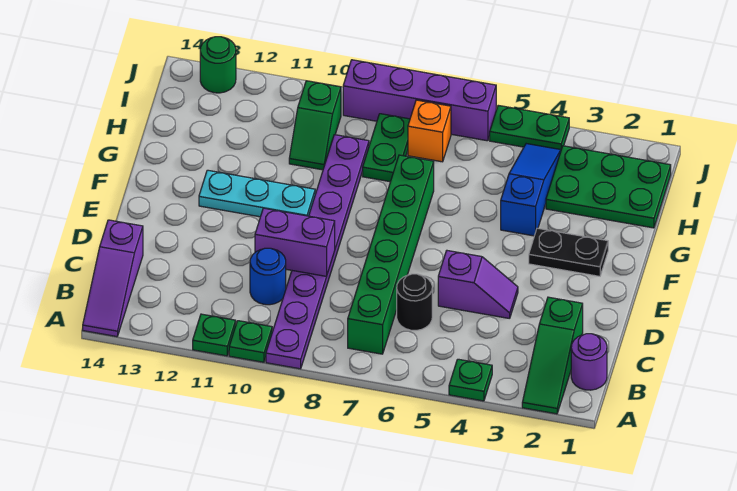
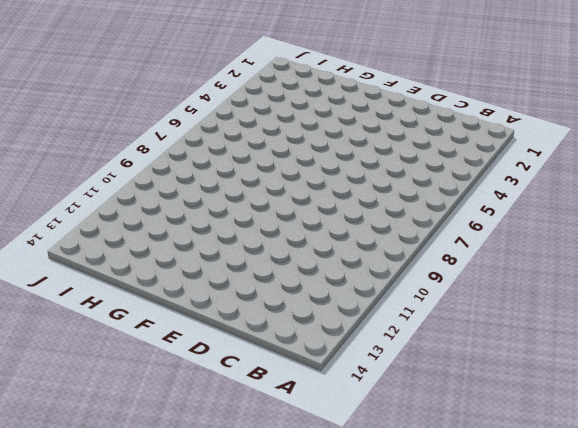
none -> green 1x3 slope [522,297,583,414]
none -> green 1x1 plate [449,359,492,401]
none -> purple 1x8 plate [266,135,369,369]

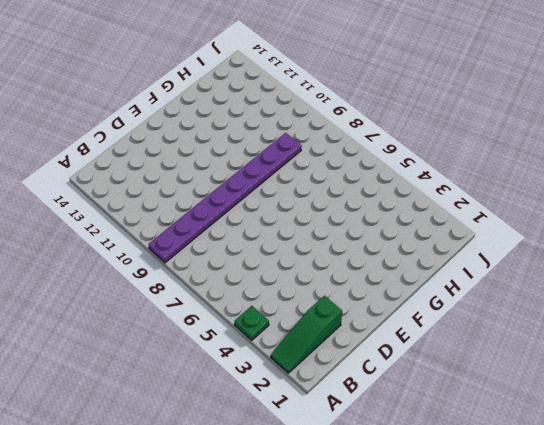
none -> green 1x1 plate [229,321,272,362]
none -> green 1x1 plate [193,314,236,356]
none -> purple 1x3 slope [83,220,143,337]

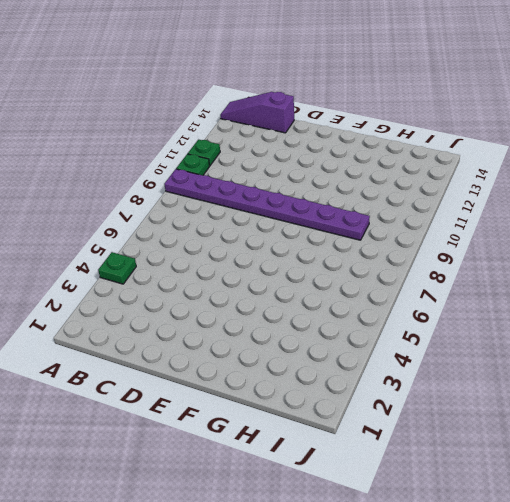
none -> green 1x3 slope [522,297,583,414]
none -> purple 1x1 round brick [571,334,607,390]
none -> green 1x6 brick [348,155,434,354]

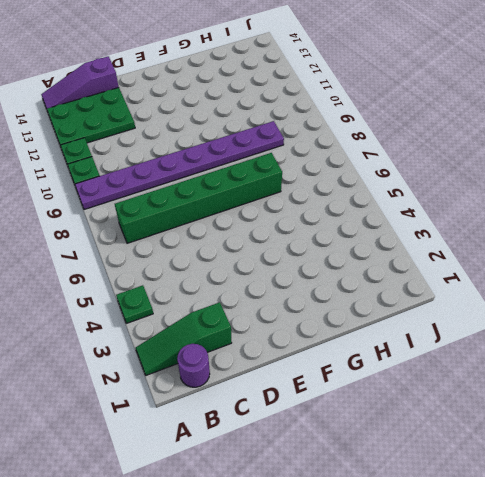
green 2x3 plate [47,88,135,145] -> green 2x3 plate turned to [546,146,671,228]
none -> black 1x1 round brick [397,274,432,330]
none -> blue 1x1 round brick [250,248,286,305]
none -> purple 1x2 slope [438,251,518,319]

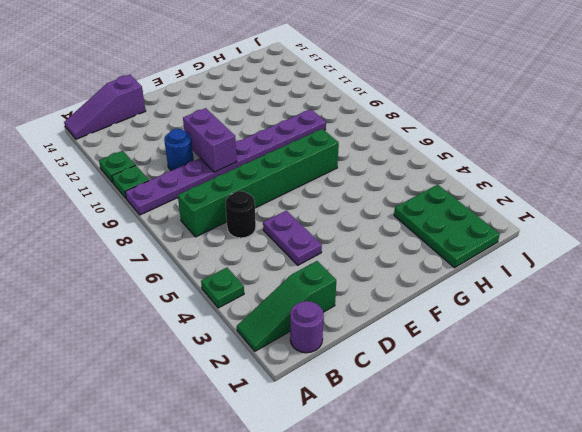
purple 1x2 plate [263,211,322,265] -> purple 1x2 slope [438,251,518,319]
none -> black 1x2 plate [529,228,608,276]
none -> cyan 1x3 plate [199,170,315,217]
none -> blue 1x3 slope [501,144,561,236]

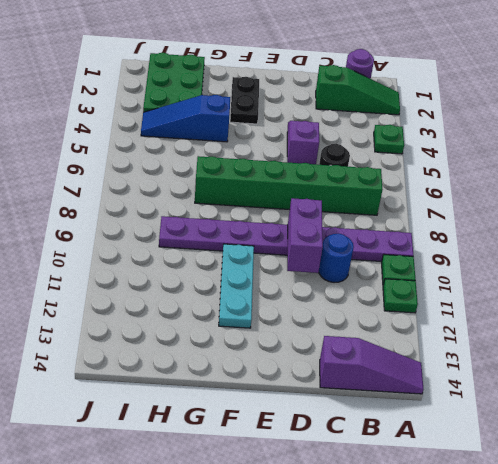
none -> green 1x2 plate [363,114,410,182]
none -> green 1x2 slope [289,81,341,170]
none -> orange 1x1 brick [408,100,451,162]

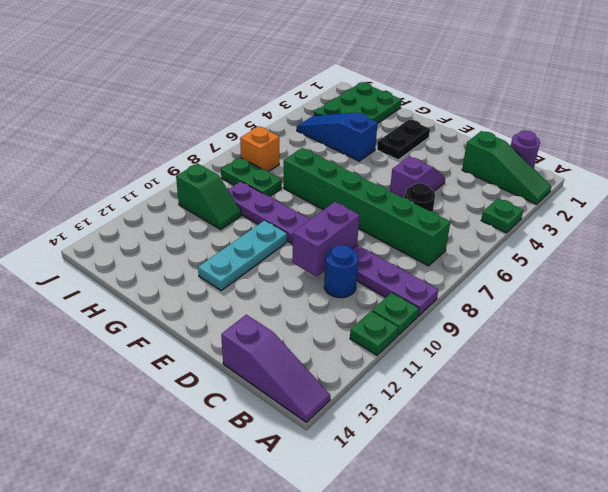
none -> green 1x2 plate [490,105,569,150]
none -> purple 1x4 brick [343,60,496,141]
none -> green 1x1 round brick [200,37,236,93]

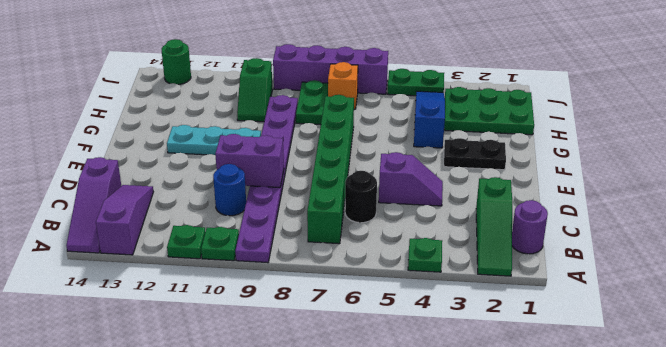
purple 1x3 slope [96,185,153,255] -> none

